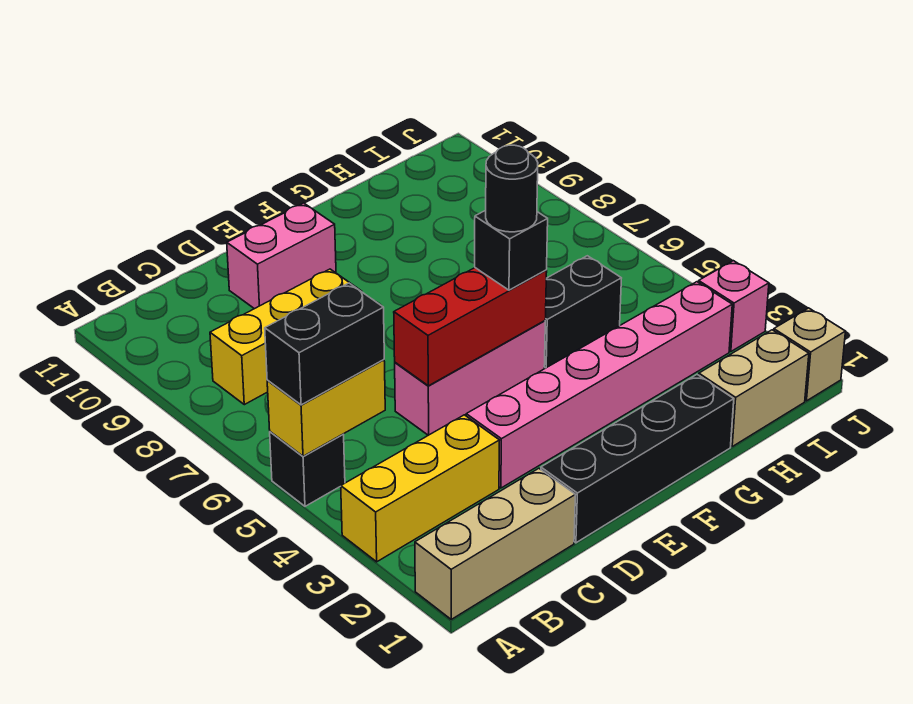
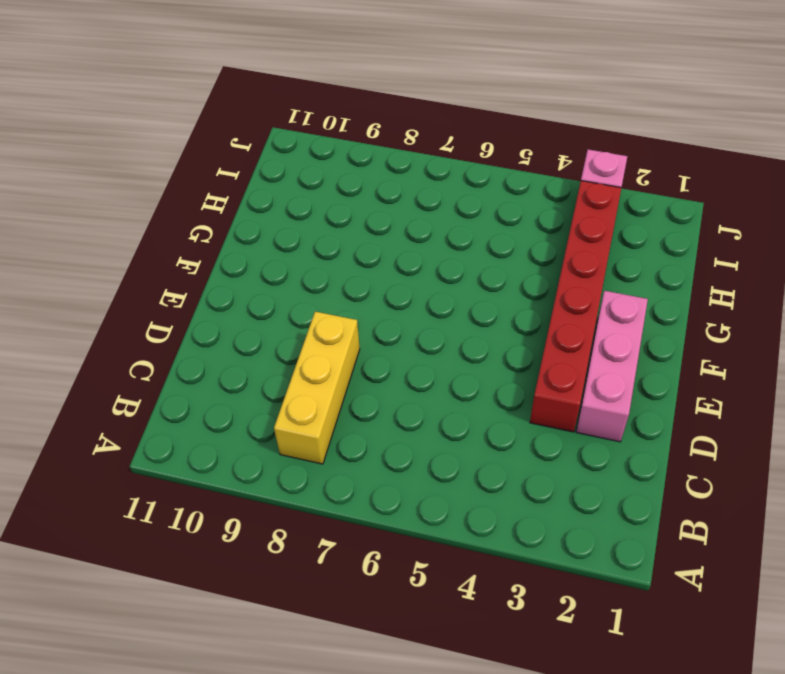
pink 1x3 brick [576,291,648,442] -> pink 1x3 brick moved to [395,321,545,435]
red 1x6 brick [530,181,621,432] -> pink 1x6 brick [466,282,732,488]
none -> tan 1x3 brick [415,468,575,619]
none -> yellow 1x3 brick [341,415,499,562]
none -> black 1x1 brick [270,432,345,506]

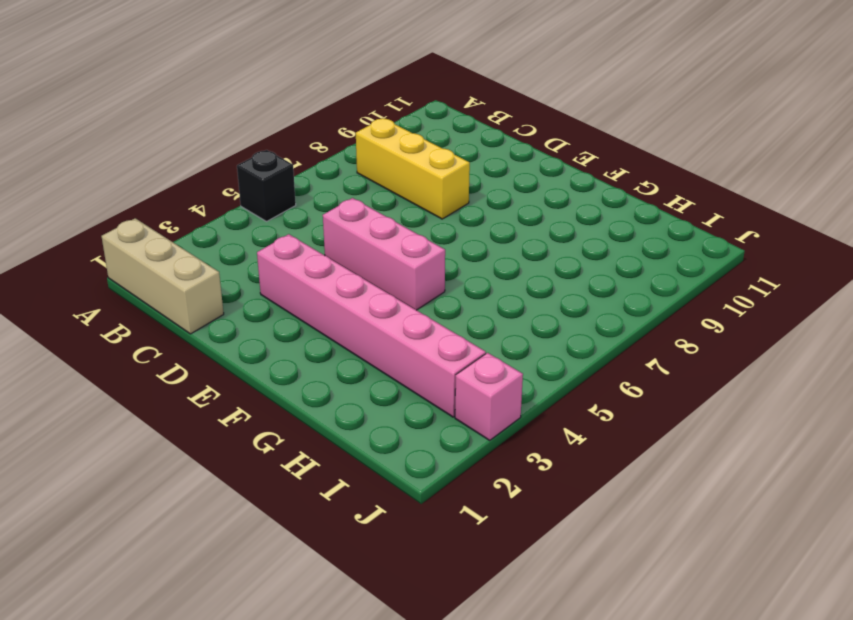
none -> yellow 1x3 brick [341,415,499,562]
none -> black 1x4 brick [541,375,734,543]
none -> pink 1x2 brick [227,203,336,309]

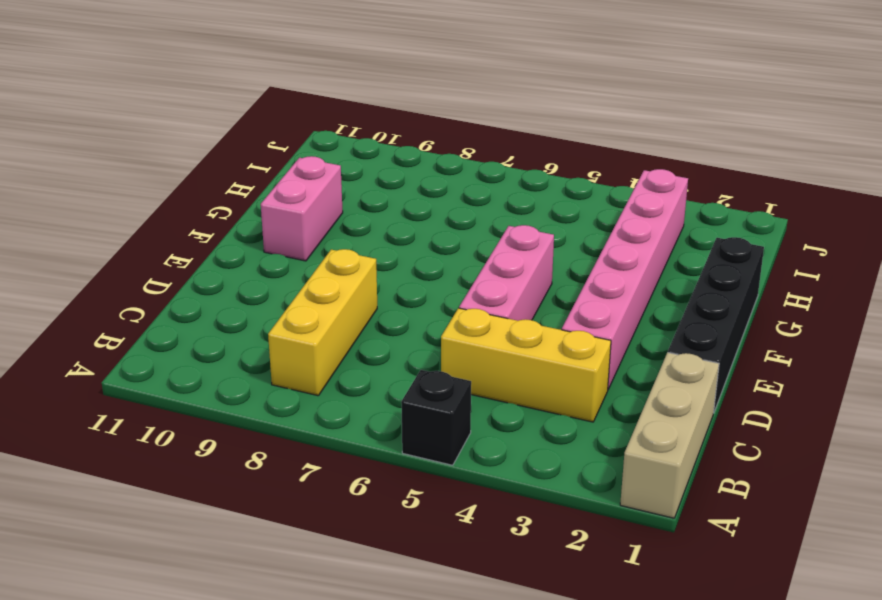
yellow 1x3 brick [441,308,611,422] -> yellow 1x3 brick turned to [341,415,499,562]
pink 1x2 brick [261,156,343,261] -> pink 1x2 brick moved to [227,203,336,309]
none -> black 1x2 brick [544,256,621,368]
none -> tan 1x2 brick [699,330,809,446]
none -> tan 1x1 brick [774,308,846,401]

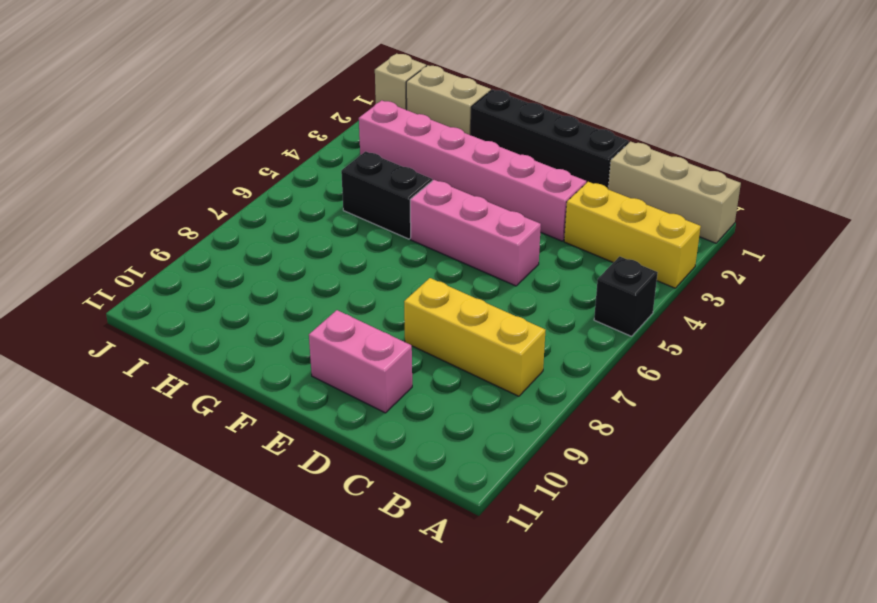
none -> pink 1x1 brick [699,261,769,352]
none -> yellow 1x2 brick [267,360,385,456]
none -> red 1x3 brick [394,268,547,386]

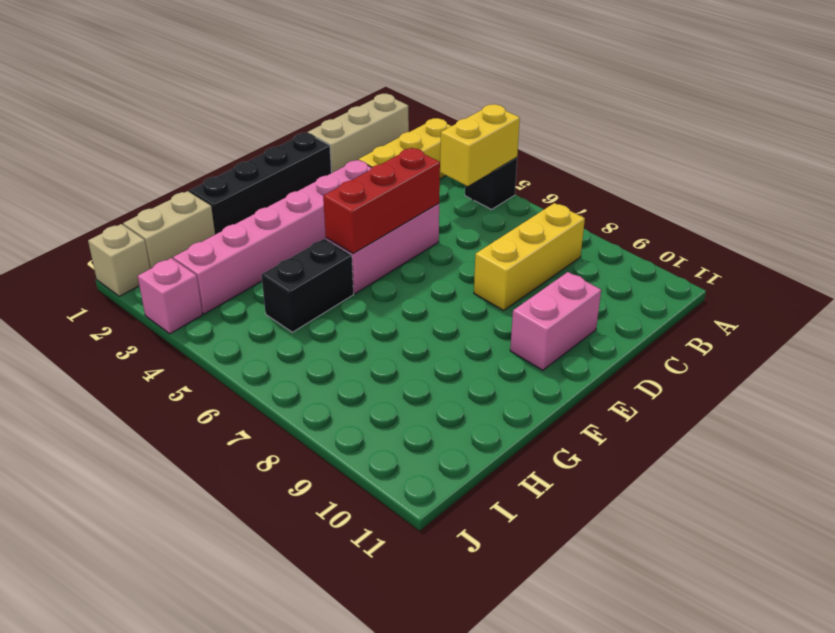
none -> black 1x2 brick [265,283,384,405]
none -> black 1x1 brick [475,210,548,290]
none -> black 1x1 round brick [486,145,538,232]

